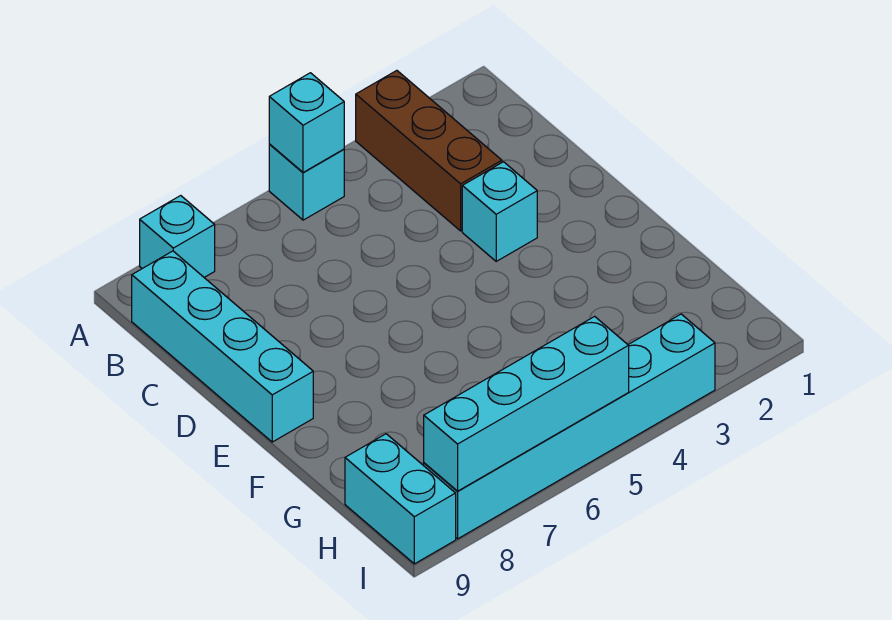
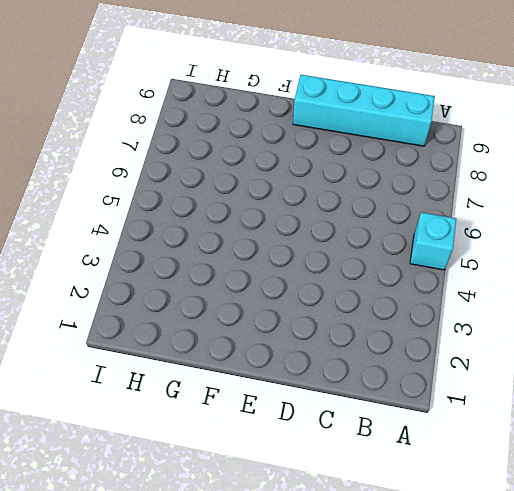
none -> brown 1x3 brick [356,71,502,231]
none -> cyan 1x1 brick [140,196,215,277]

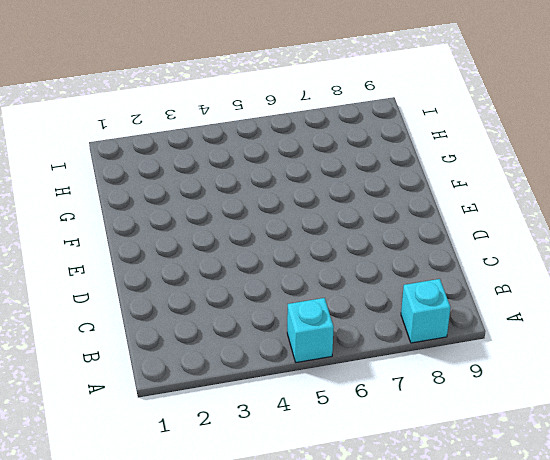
none -> brown 1x3 brick [356,71,502,231]
none -> cyan 1x4 brick [132,251,313,442]

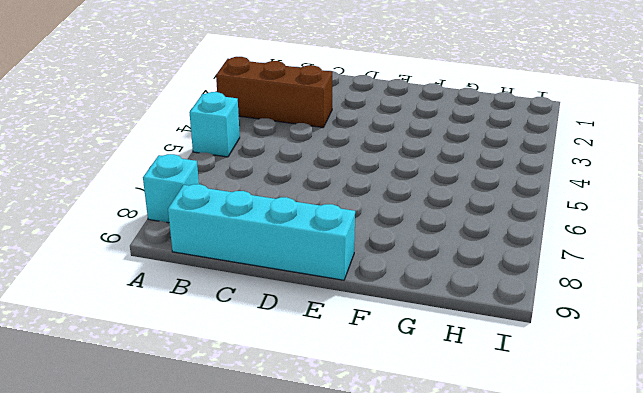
none -> cyan 1x1 brick [462,162,537,261]
none -> cyan 1x2 brick [345,434,456,564]

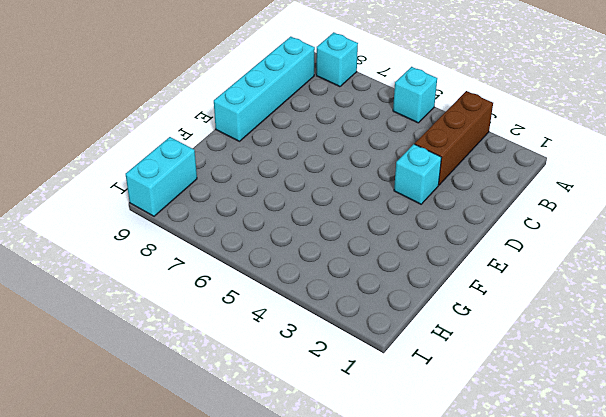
none -> cyan 1x6 brick [424,314,715,539]
none -> cyan 1x1 brick [269,73,344,172]

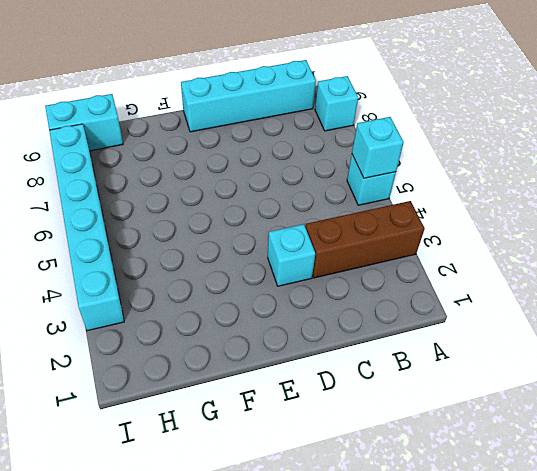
none -> cyan 1x4 brick [424,316,629,491]

